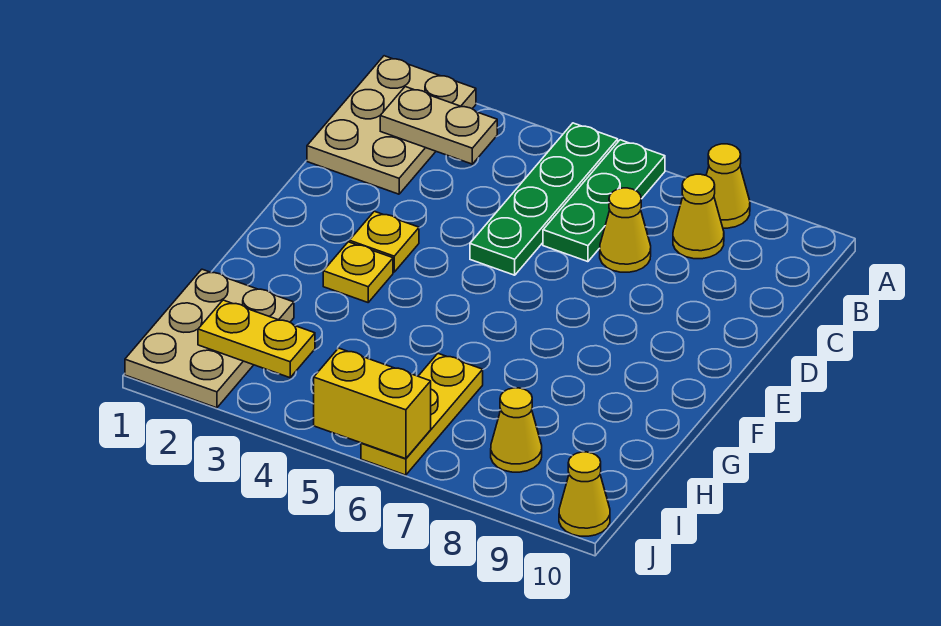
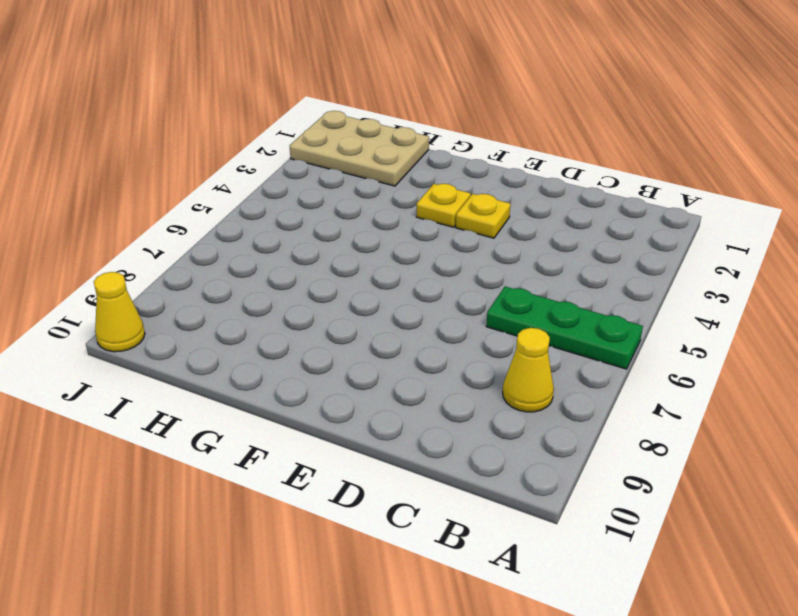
none -> tan 2x3 plate [307,56,476,194]
none -> green 1x4 plate [470,123,618,275]
none -> yellow 1x1 cone [706,144,750,228]

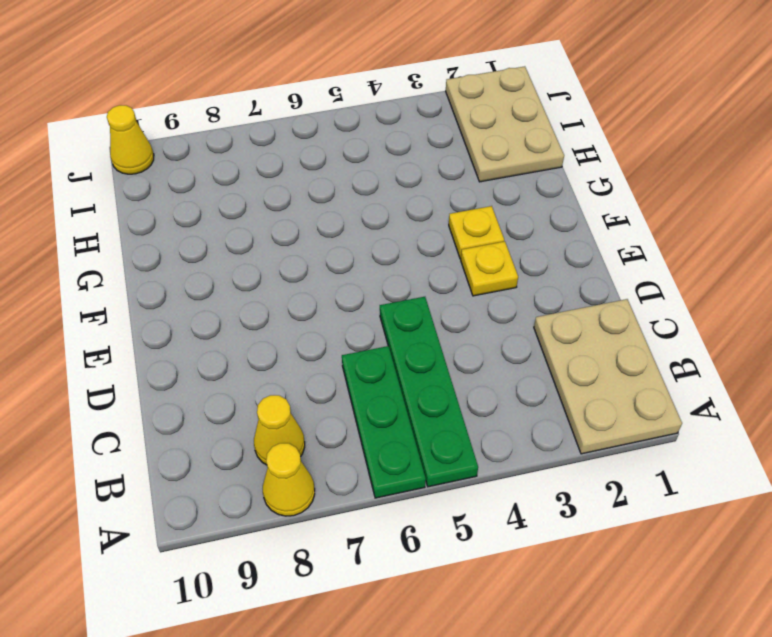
none -> yellow 1x1 cone [600,188,651,272]
none -> yellow 1x3 plate [361,354,483,475]
none -> yellow 1x1 cone [491,388,542,472]

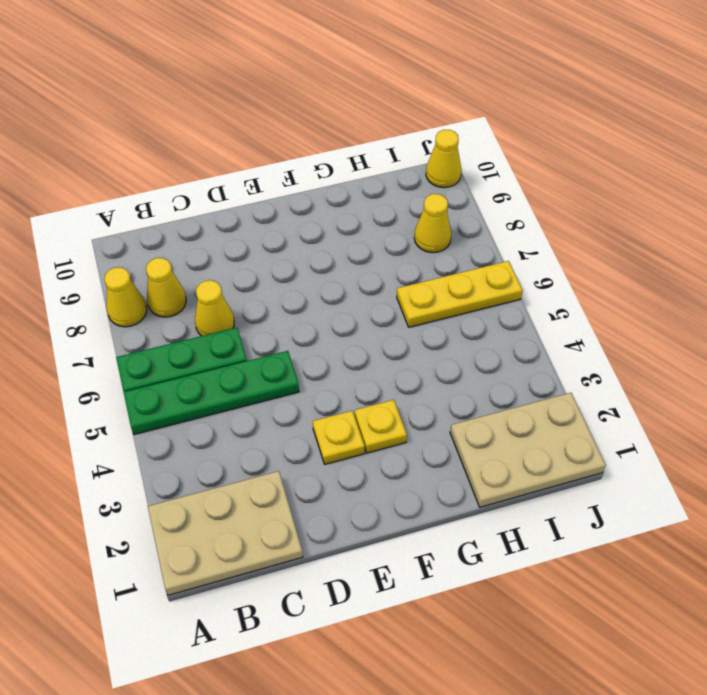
none -> tan 1x2 plate [380,87,497,164]
none -> yellow 1x2 plate [198,300,315,378]
none -> yellow 1x2 brick [314,348,431,459]

